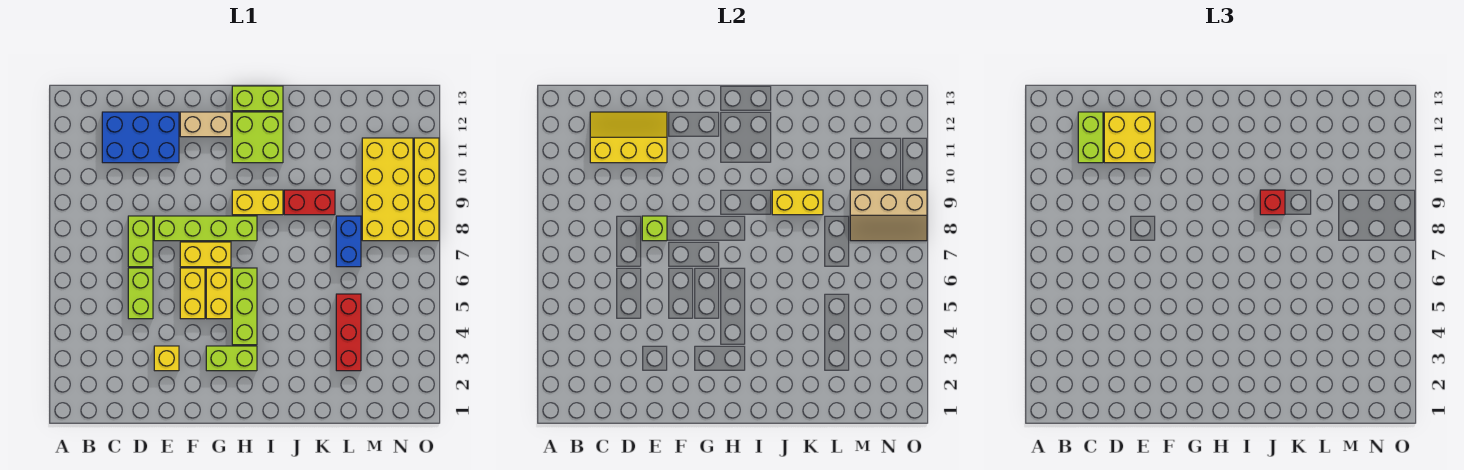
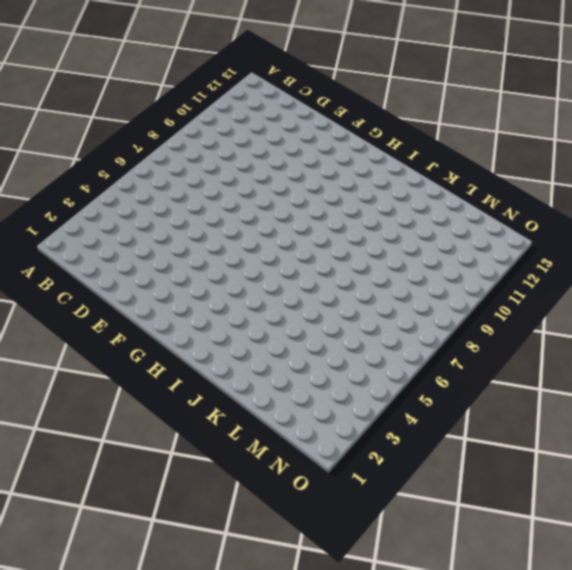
none -> blue 2x3 brick [102,112,179,163]
none -> lime 1x2 brick [128,268,153,319]
none -> lime 1x2 brick [128,216,153,267]

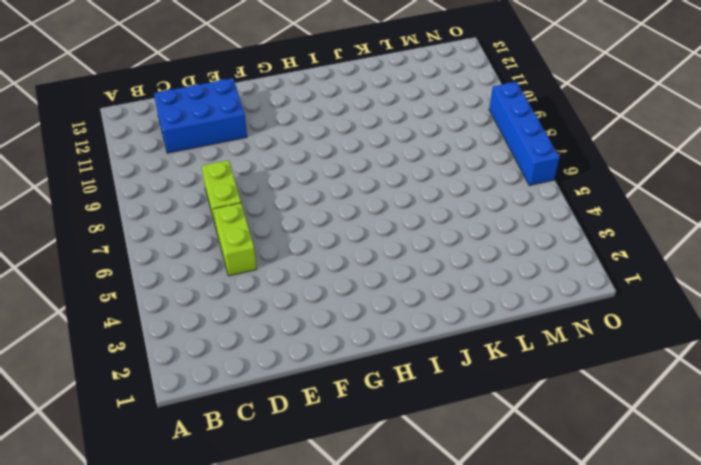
blue 1x4 brick [489,82,560,186] -> yellow 1x4 brick [414,138,439,241]
none -> yellow 1x1 brick [154,346,179,371]
none -> lime 1x4 brick [154,216,257,241]
none -> yellow 1x2 brick [180,268,205,319]

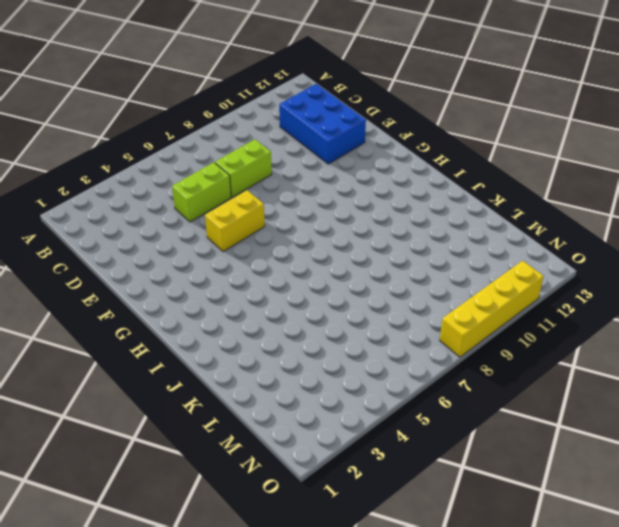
none -> yellow 1x1 brick [154,346,179,371]
none -> lime 1x4 brick [154,216,257,241]
none -> yellow 1x2 brick [180,242,231,267]

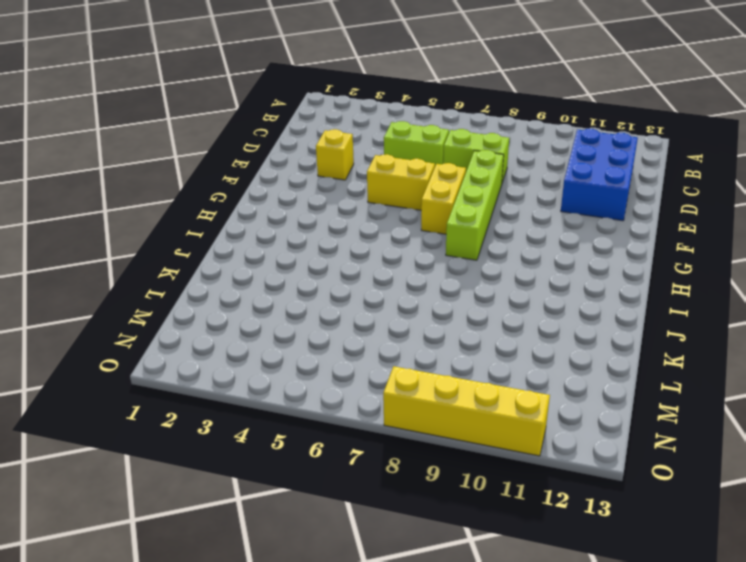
none -> tan 1x2 brick [180,112,231,137]
none -> lime 1x2 brick [206,346,257,371]
none -> yellow 1x2 brick [206,268,231,319]

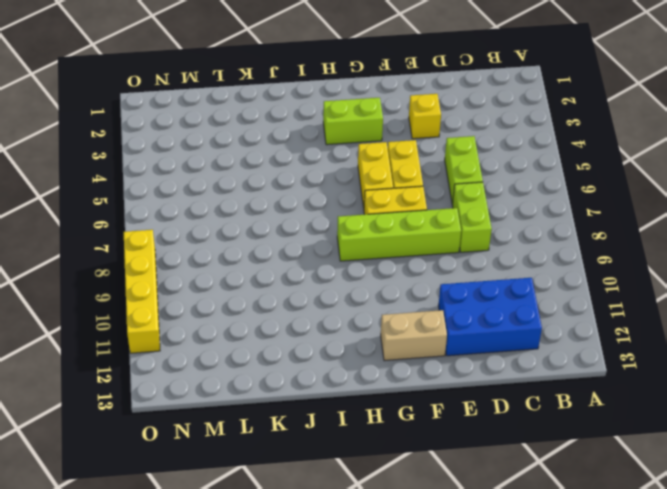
none -> lime 1x3 brick [232,268,257,345]
none -> yellow 1x2 brick [232,190,283,215]
none -> lime 2x2 brick [232,112,283,163]

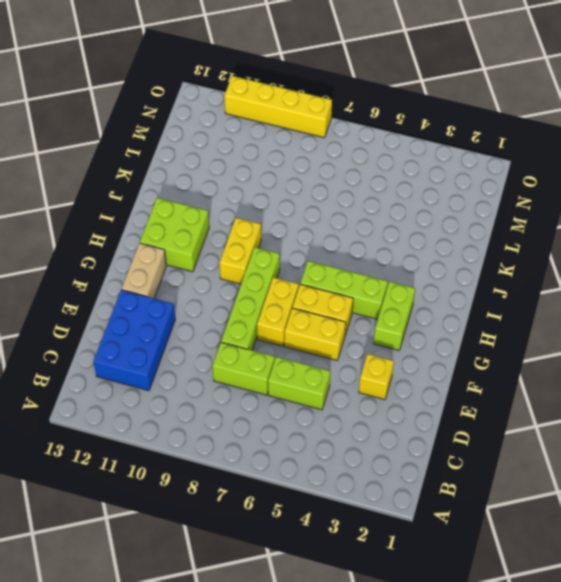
none -> lime 1x2 brick [232,86,283,111]
none -> red 1x2 brick [284,190,335,215]
none -> red 1x3 brick [336,294,361,371]

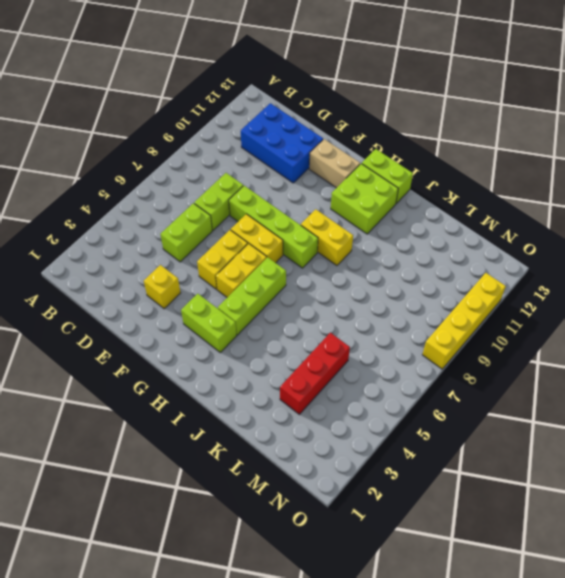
none -> red 1x2 brick [284,190,335,215]
none -> blue 1x2 brick [336,216,361,267]
none -> yellow 2x4 brick [362,138,413,241]

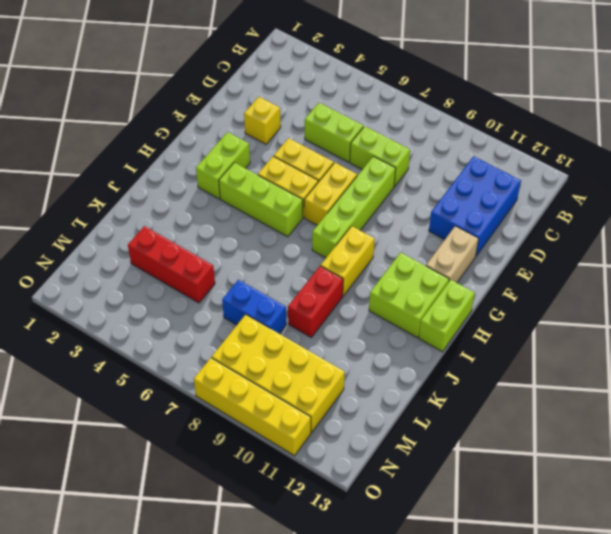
none -> yellow 2x3 slope [590,112,667,163]
none -> lime 1x1 brick [642,216,667,241]
none -> yellow 1x2 brick [772,190,823,215]

